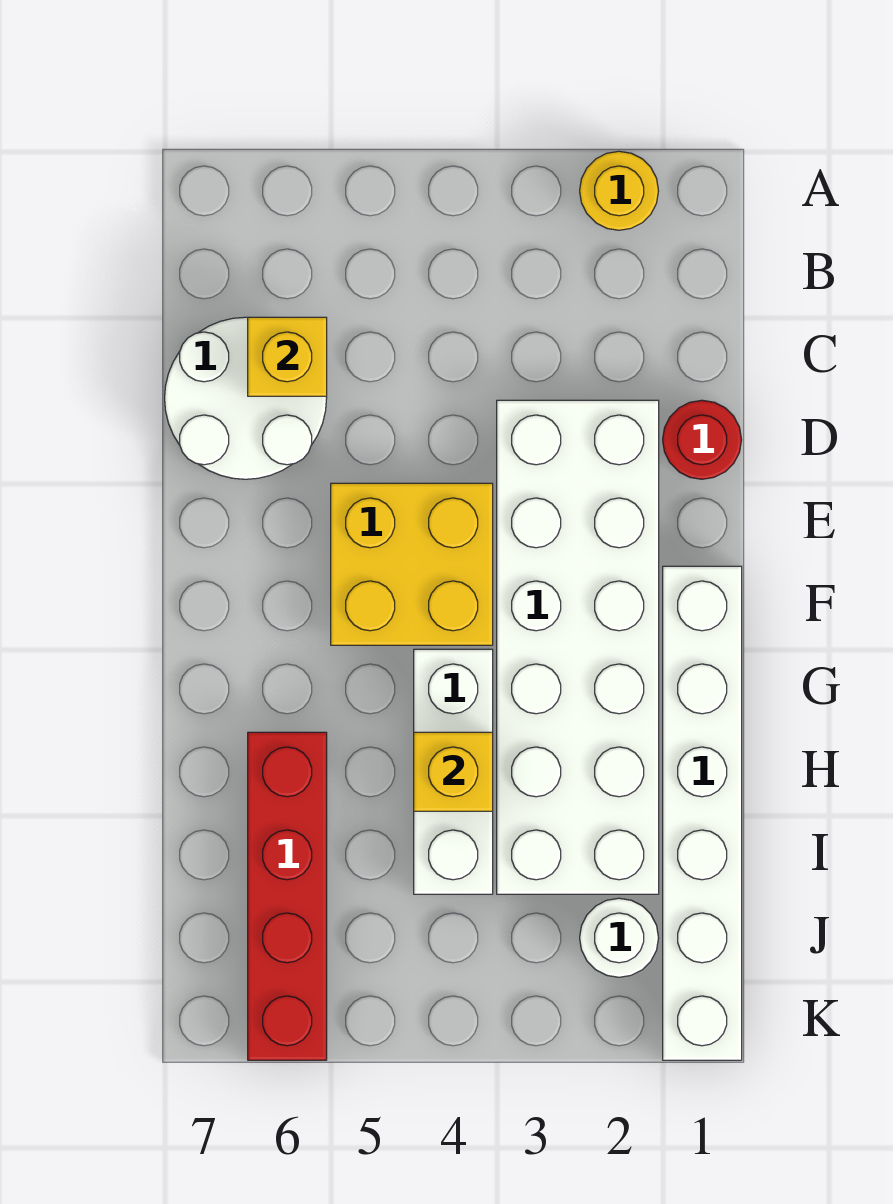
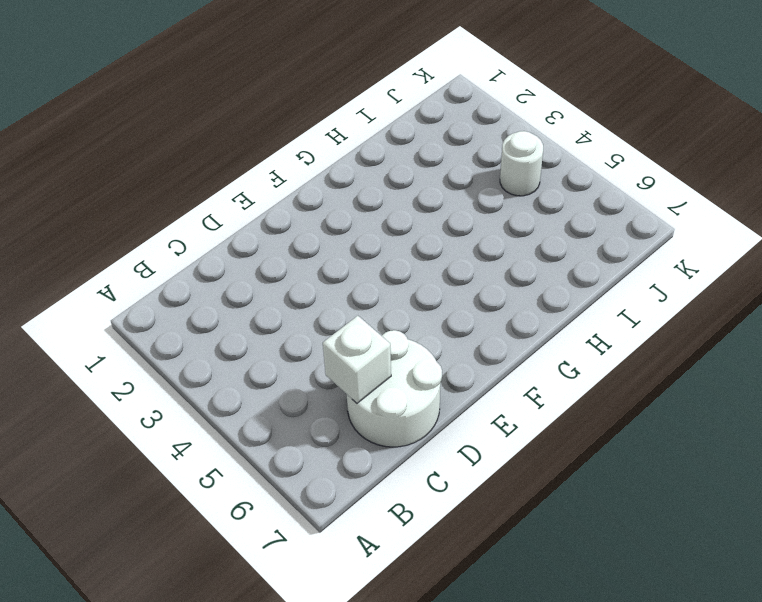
white 1x1 brick [323,316,391,403] -> yellow 1x1 brick [248,317,327,396]
white 1x1 round brick [500,131,543,196] -> white 1x1 round brick moved to [580,898,658,977]
none -> yellow 1x1 round brick [580,151,658,230]
none -> red 1x1 round brick [663,400,741,479]

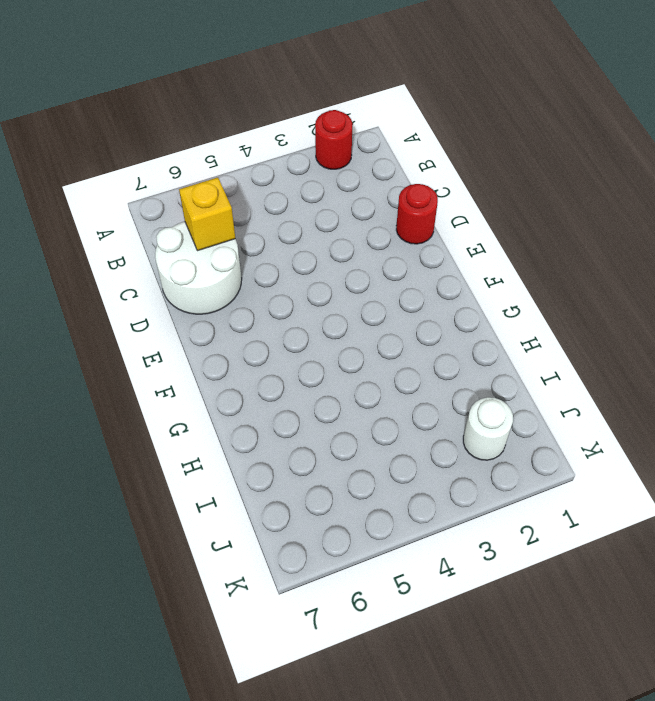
red 1x1 round brick [315,110,352,169] -> yellow 1x1 round brick [580,151,658,230]
none -> white 2x6 brick [497,400,659,894]
none -> yellow 2x2 brick [331,483,493,645]

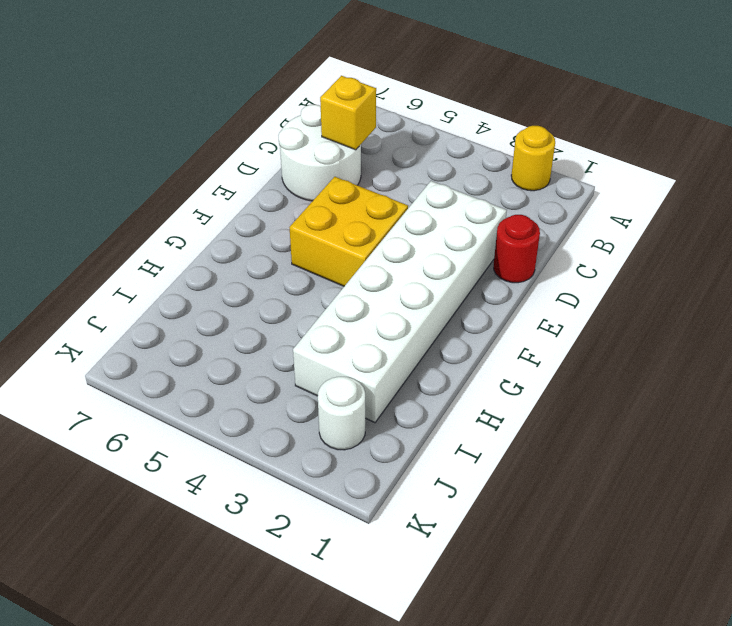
none -> white 1x6 brick [663,566,742,1060]
none -> white 1x3 brick [414,649,493,894]

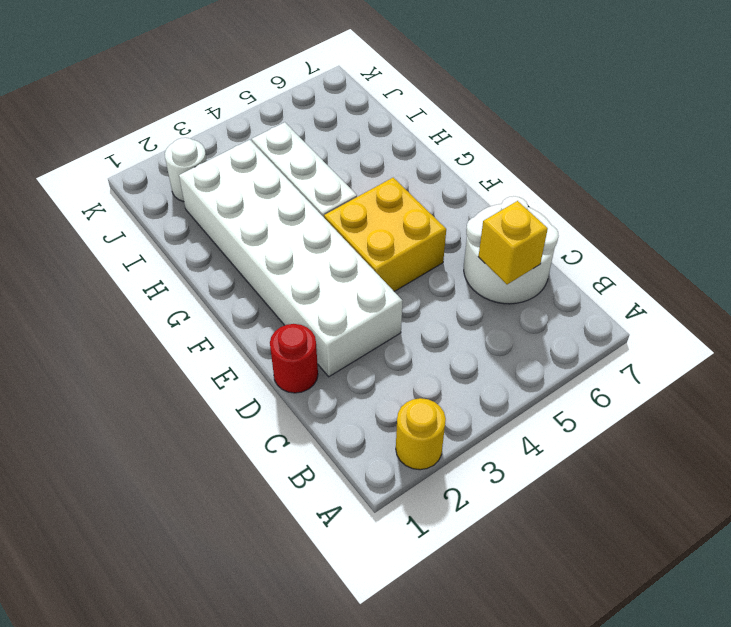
none -> white 1x6 brick [663,566,742,1060]
none -> red 1x4 brick [248,732,327,1060]

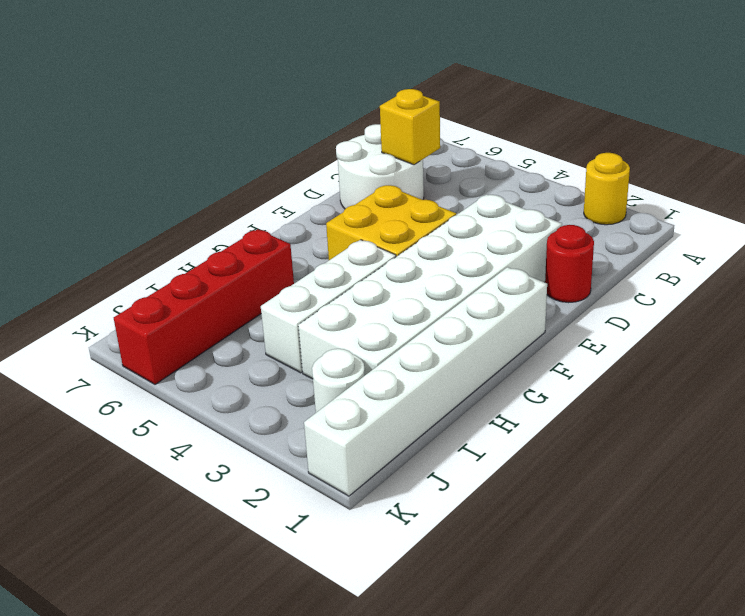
none -> yellow 1x1 brick [414,732,493,811]

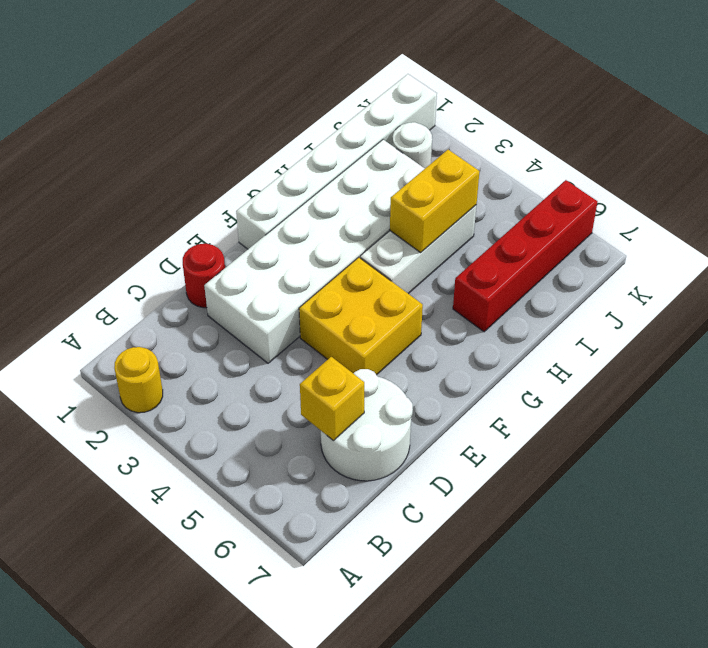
yellow 1x2 brick [390,150,480,252] -> yellow 1x1 brick [414,732,493,811]

